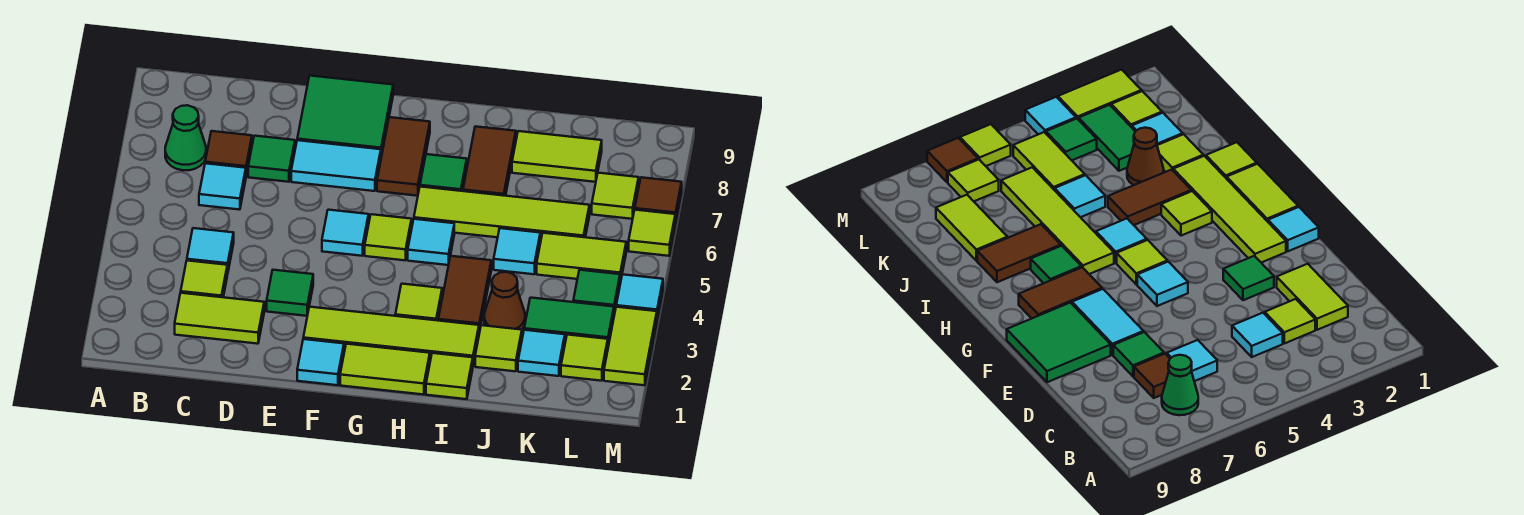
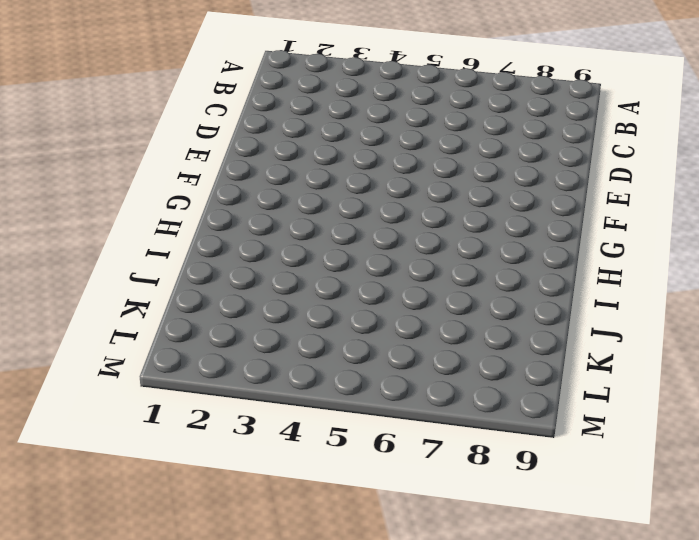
none -> green 1x1 cone [165,105,206,170]
none -> lime 1x2 tile [175,293,264,344]
none -> lime 1x1 tile [181,261,227,297]
none -> cyan 1x1 tile [187,228,234,274]

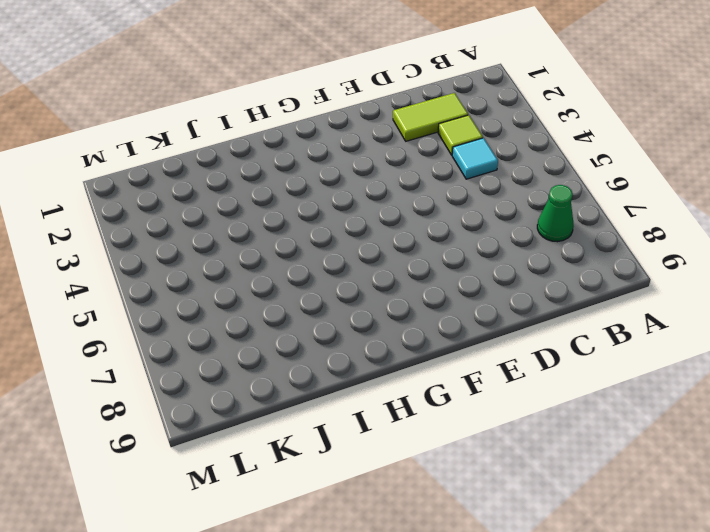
none -> cyan 1x1 tile [199,163,246,210]
none -> brown 1x1 tile [205,131,252,175]
none -> green 1x1 tile [248,136,295,182]
none -> green 1x1 tile [267,270,313,316]

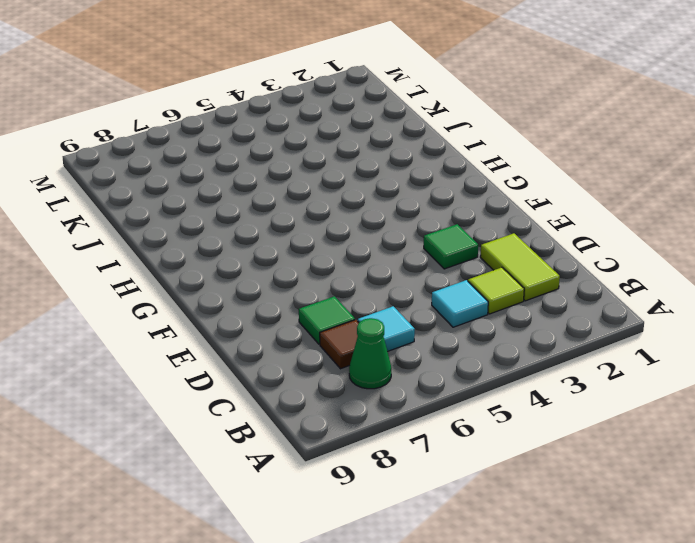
none -> cyan 1x2 tile [291,140,381,191]
none -> green 2x2 tile [297,76,393,157]
none -> cyan 1x1 tile [297,339,344,385]
none -> lime 1x4 tile [303,307,479,365]

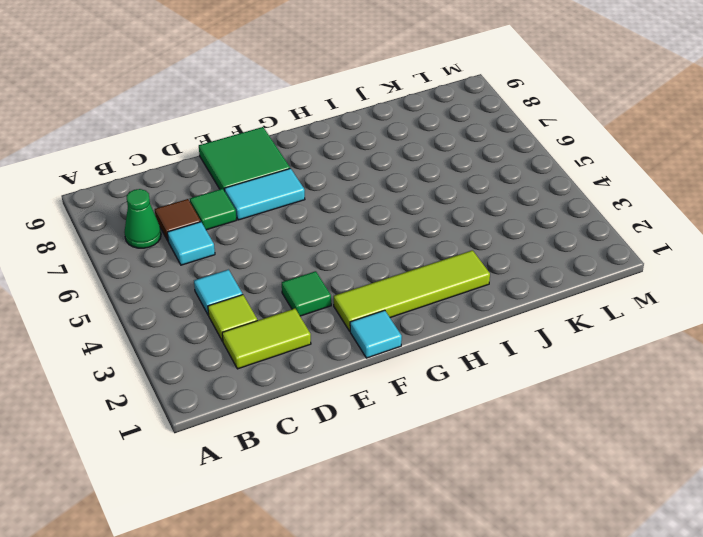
none -> cyan 1x1 tile [322,210,369,256]
none -> lime 1x2 tile [340,344,430,395]
none -> lime 1x1 tile [365,214,412,260]
none -> brown 1x2 tile [377,117,430,196]

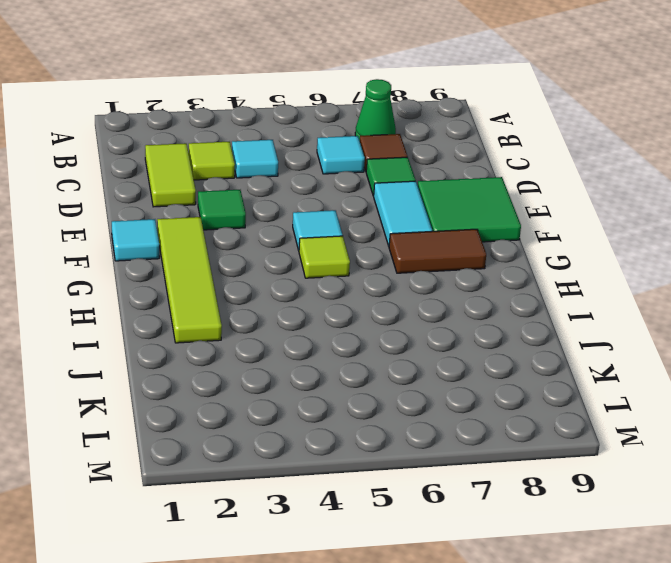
none -> lime 1x2 tile [340,344,430,395]
none -> lime 1x1 tile [395,284,442,321]
none -> cyan 1x1 tile [408,219,454,265]
none -> lime 1x4 tile [414,187,589,242]

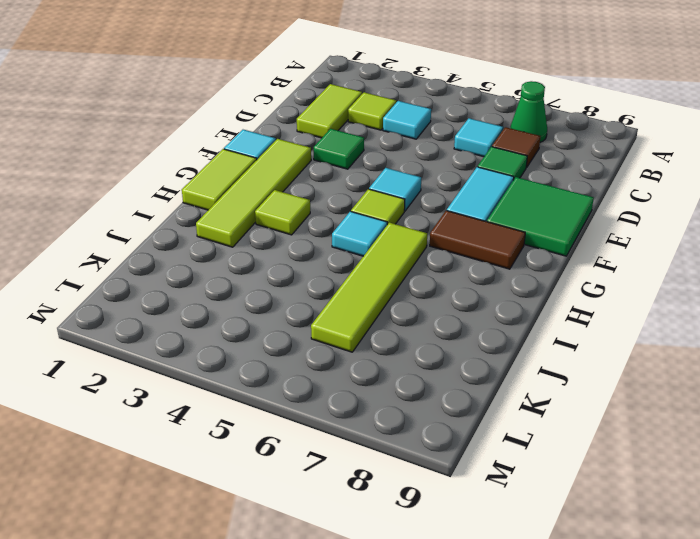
none -> green 1x1 tile [420,154,467,191]
none -> lime 1x1 tile [426,353,473,399]
none -> brown 1x2 tile [438,256,491,333]
none -> brown 1x2 tile [463,126,516,196]

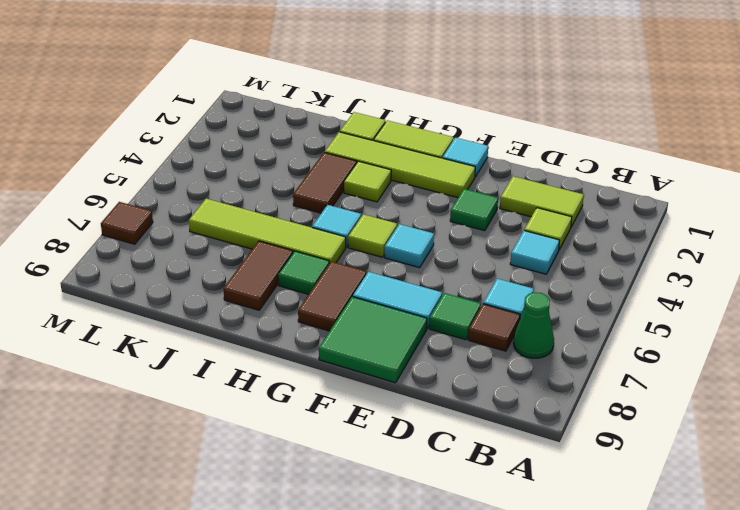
none -> lime 1x1 tile [475,325,522,371]
none -> brown 1x1 cone [484,272,525,330]
none -> cyan 1x1 tile [494,228,540,274]
none -> lime 1x2 tile [512,131,602,182]

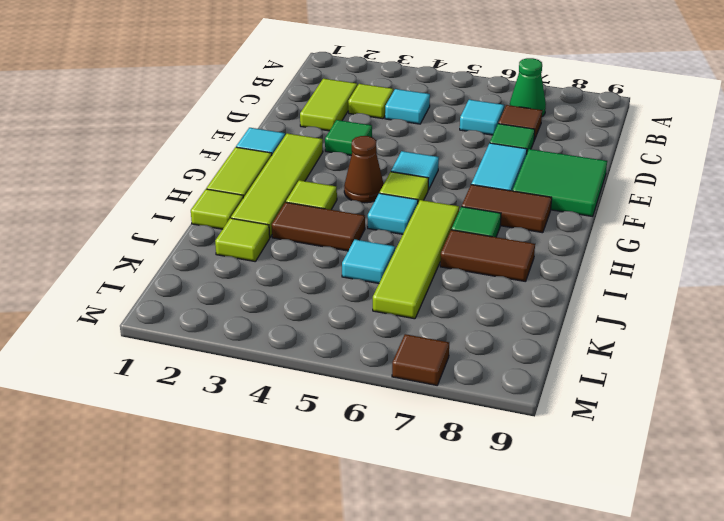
brown 1x1 cone [344,136,384,203] -> brown 1x1 cone moved to [484,272,525,330]
none -> lime 1x2 tile [512,131,602,182]
none -> cyan 1x1 tile [518,330,565,376]
none -> green 1x2 tile [524,298,614,346]
none -> lime 1x2 tile [537,233,626,283]

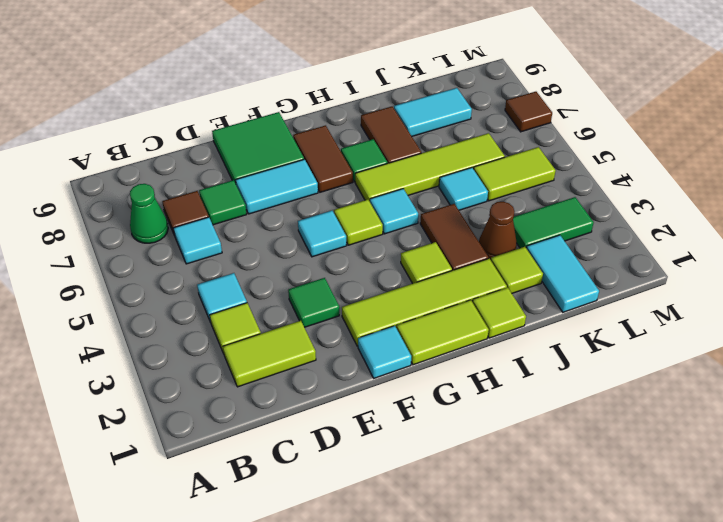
cyan 1x2 tile [394,88,472,136] -> lime 1x2 tile [512,131,602,182]
cyan 1x2 tile [526,235,599,312] -> cyan 1x1 tile [518,330,565,376]
none -> lime 1x1 tile [561,335,608,381]
none -> green 1x1 tile [573,270,620,315]
none -> lime 1x1 tile [592,173,639,219]
none -> lime 1x2 tile [604,307,657,385]

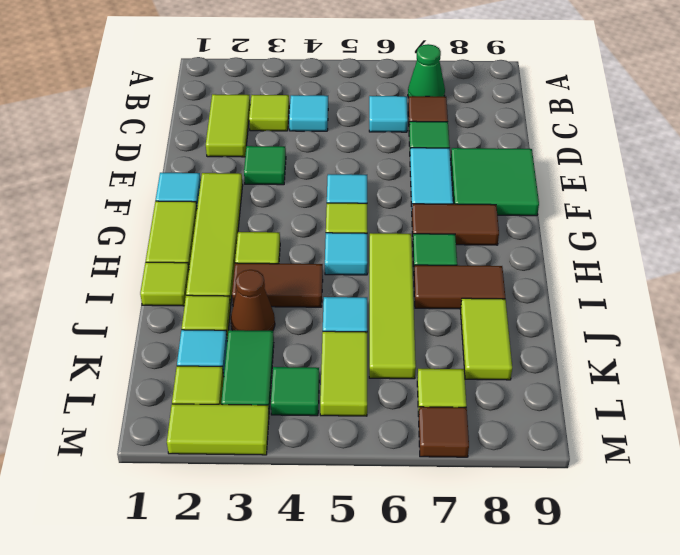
none -> cyan 1x1 tile [616,274,663,319]
none -> lime 1x1 tile [629,210,675,256]

